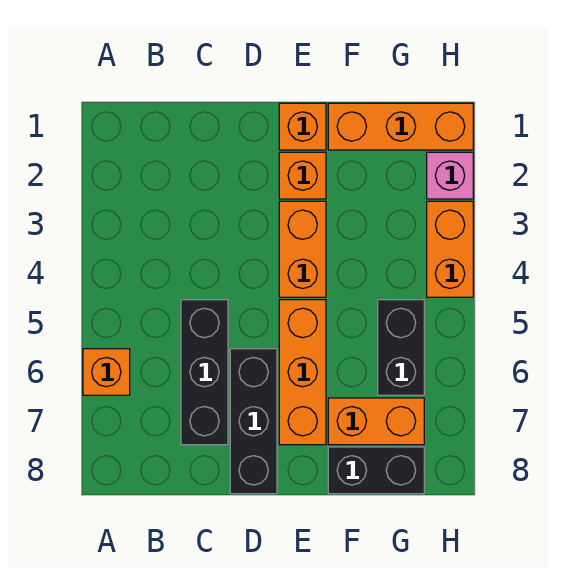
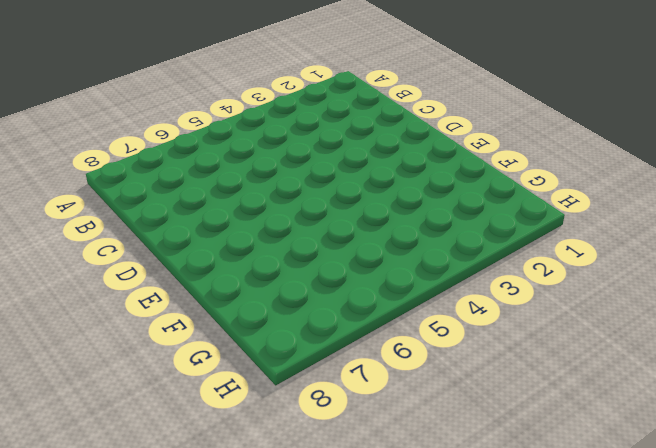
none -> orange 1x1 brick [83,349,130,395]
none -> black 1x3 brick [181,300,228,445]
none -> black 1x3 brick [230,349,277,494]

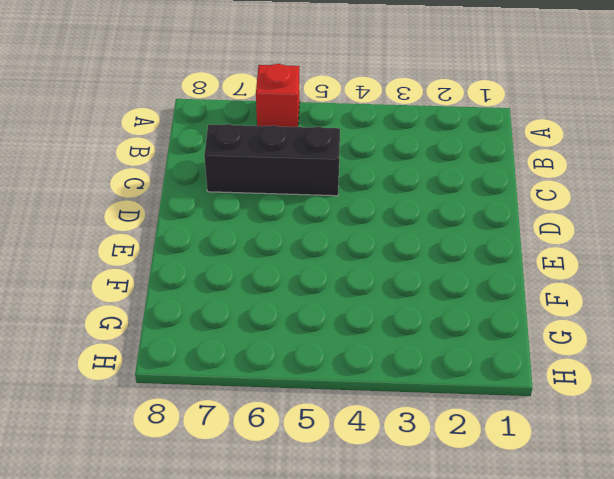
red 1x1 brick [256,64,300,127] -> orange 1x1 brick [83,349,130,395]
none -> black 1x3 brick [230,349,277,494]
none -> orange 1x1 brick [279,103,326,150]
none -> orange 1x1 brick [279,152,326,199]

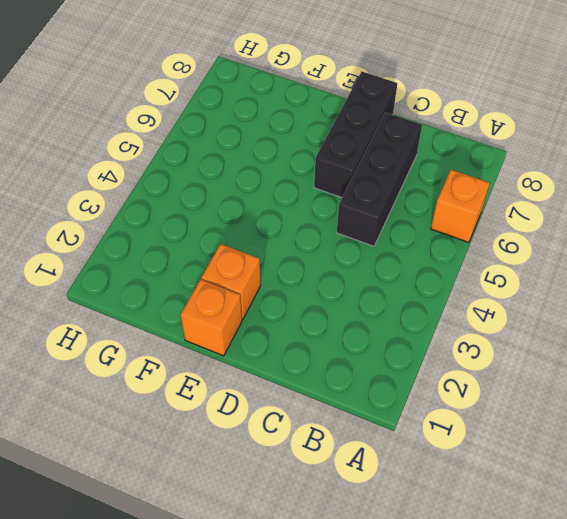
none -> orange 1x2 brick [279,201,326,297]
none -> orange 1x3 brick [279,300,326,445]
none -> orange 1x3 brick [328,103,473,150]

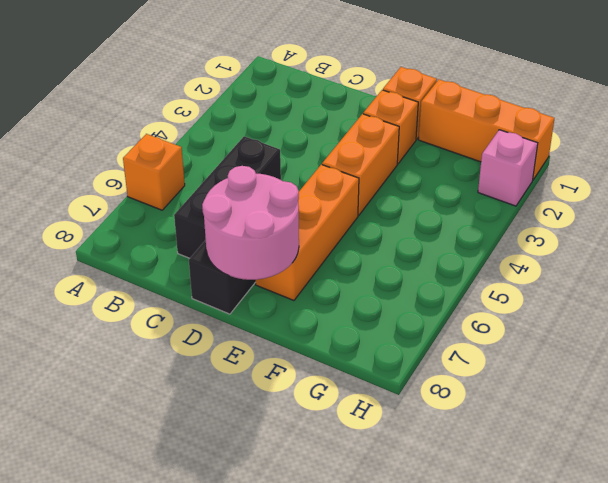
pink 2x2 round brick [202,166,299,280] -> none
none -> orange 1x2 brick [328,398,424,445]
none -> black 1x2 brick [328,447,424,494]
none -> black 1x2 brick [378,300,424,395]

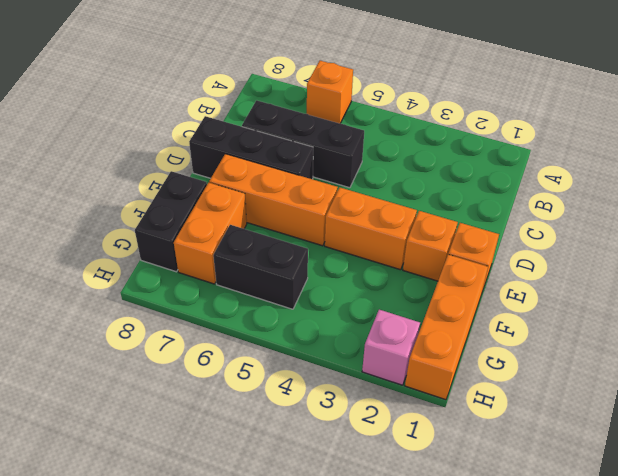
none -> orange 1x2 brick [427,201,473,297]

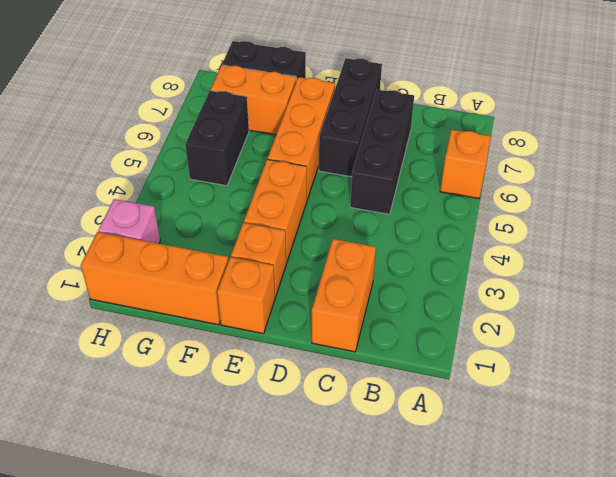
orange 1x2 brick [312,239,376,352] -> orange 1x2 brick moved to [427,201,473,297]

